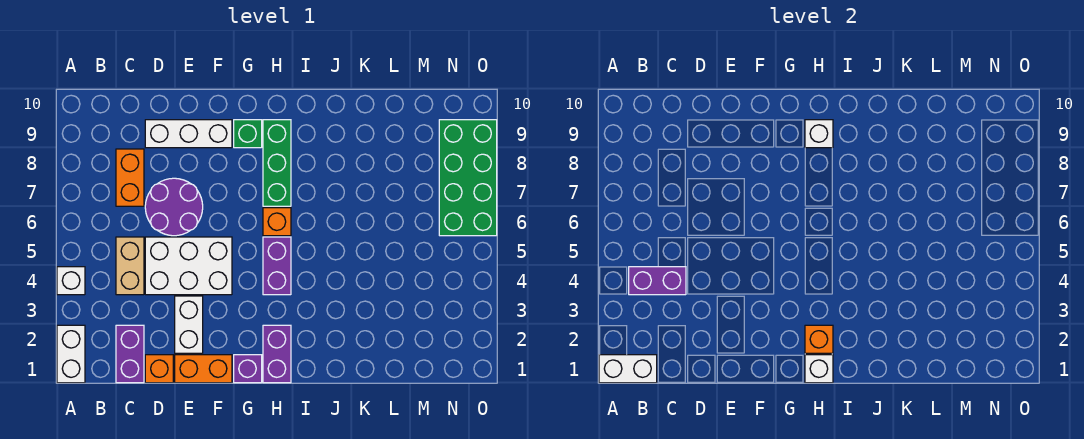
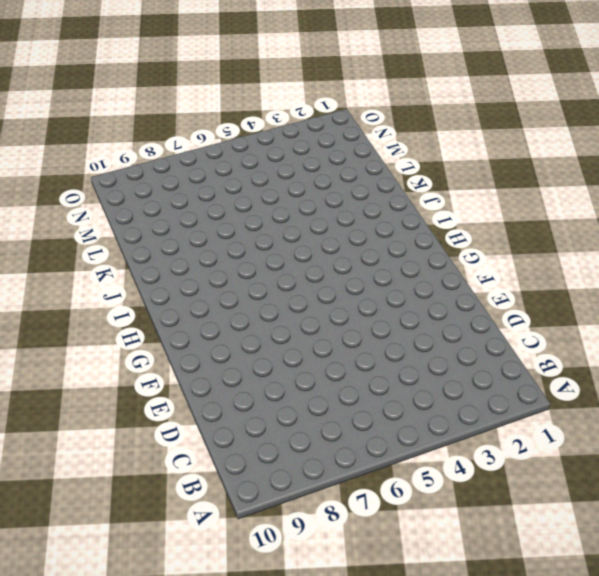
none -> white 1x2 brick [57,325,85,383]
none -> white 1x1 brick [57,267,85,295]
none -> purple 1x2 brick [116,325,144,383]

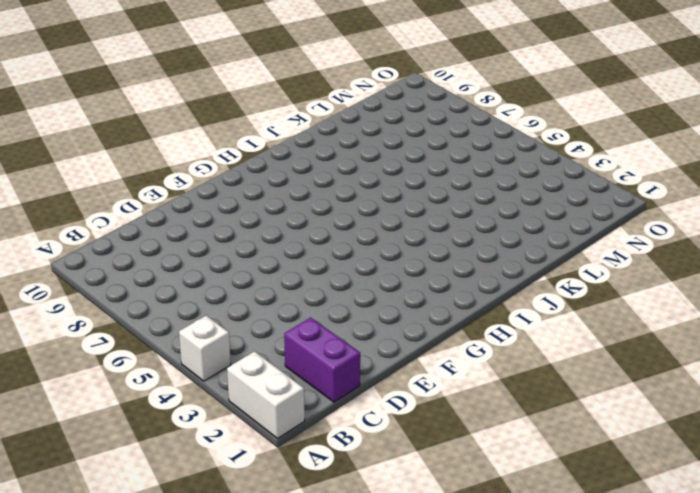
none -> tan 1x2 brick [116,237,144,295]
none -> orange 1x2 brick [116,149,144,206]
none -> orange 1x1 brick [145,355,173,383]

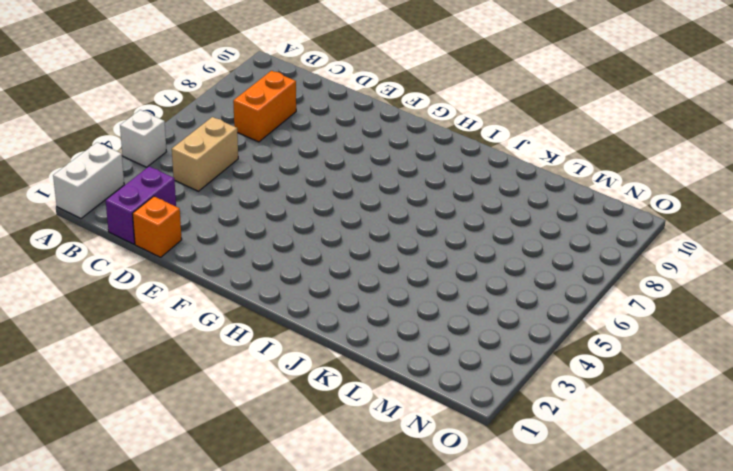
none -> white 2x3 brick [145,237,232,295]
none -> purple 2x2 round brick [145,178,203,236]
none -> white 1x3 brick [145,120,232,148]

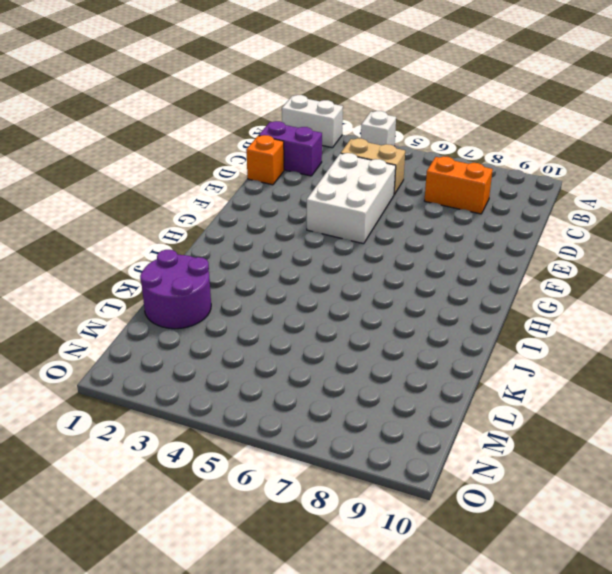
purple 2x2 round brick [140,250,211,329] -> purple 2x2 round brick moved to [145,178,203,236]
none -> white 1x3 brick [145,120,232,148]
none -> orange 1x2 brick [175,355,232,383]
none -> white 1x2 brick [175,296,203,353]

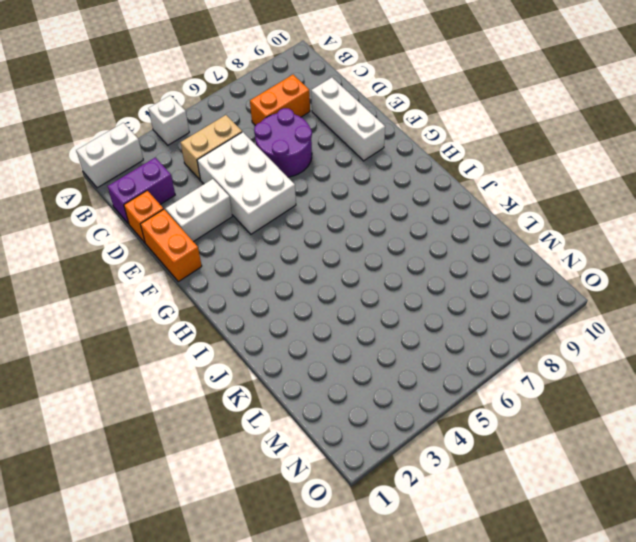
none -> purple 1x1 brick [234,355,262,383]
none -> green 1x1 brick [234,120,262,148]
none -> purple 1x2 brick [263,325,291,383]

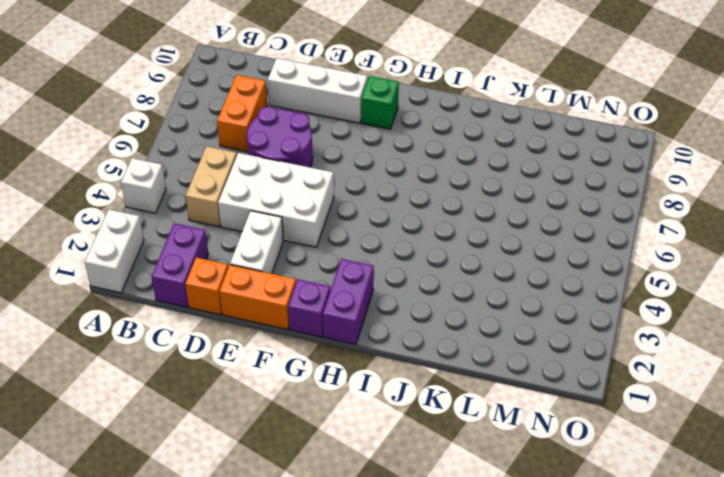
none -> purple 1x2 brick [263,237,291,295]
none -> orange 1x1 brick [263,208,291,236]
none -> green 1x3 brick [263,120,291,206]

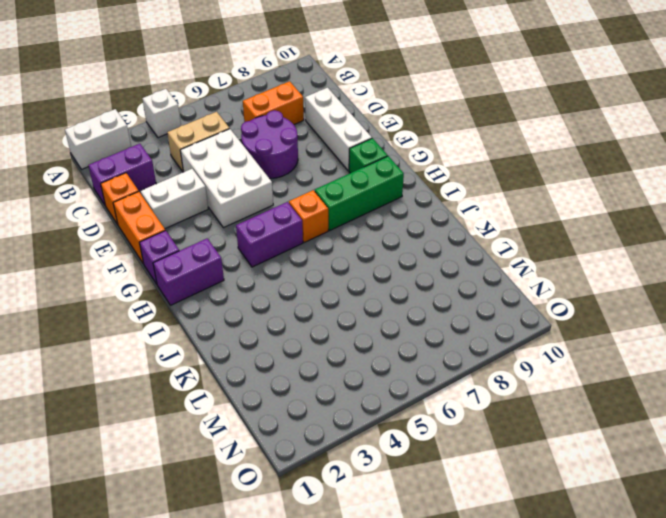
none -> green 2x4 brick [439,120,497,236]
none -> white 1x2 brick [599,355,657,383]
none -> purple 1x2 brick [629,267,686,295]

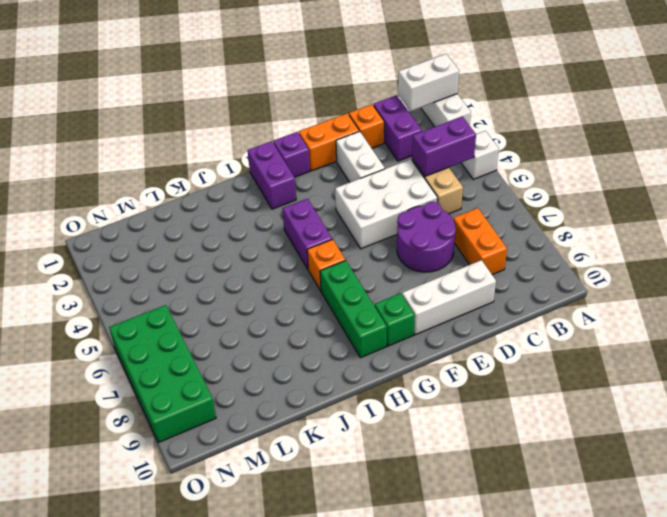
none -> white 1x1 brick [805,355,833,383]
none -> orange 1x1 brick [805,325,833,353]
none -> white 1x1 brick [805,120,833,148]

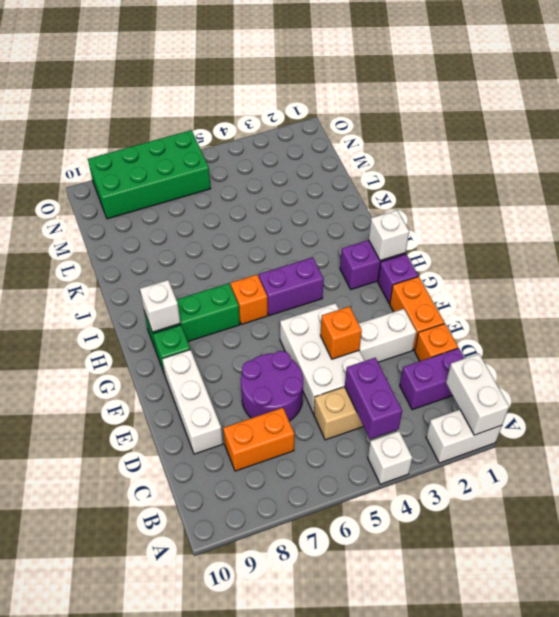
orange 1x1 brick [320,306,362,359] -> orange 1x1 brick moved to [805,325,833,353]

